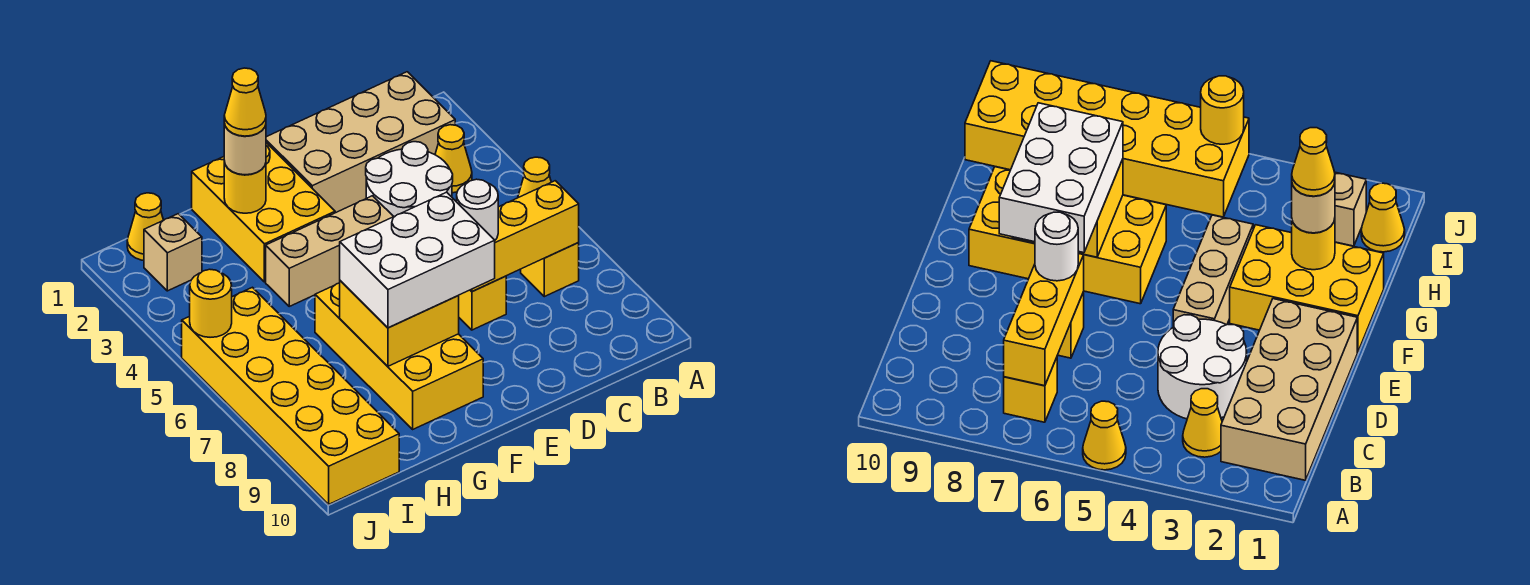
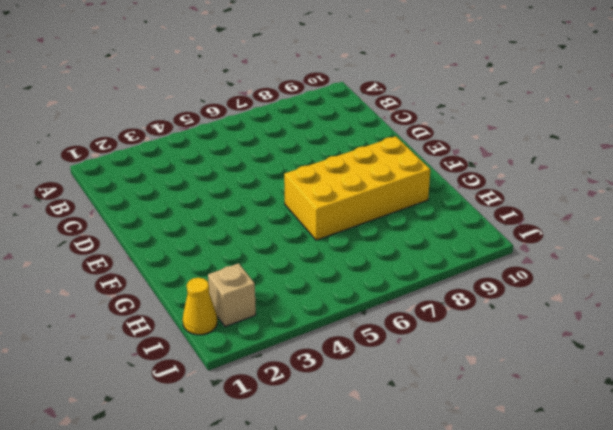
none -> yellow 1x1 cone [518,157,551,198]
none -> tan 2x4 brick [266,72,455,213]
none -> yellow 1x1 cone [435,125,472,193]

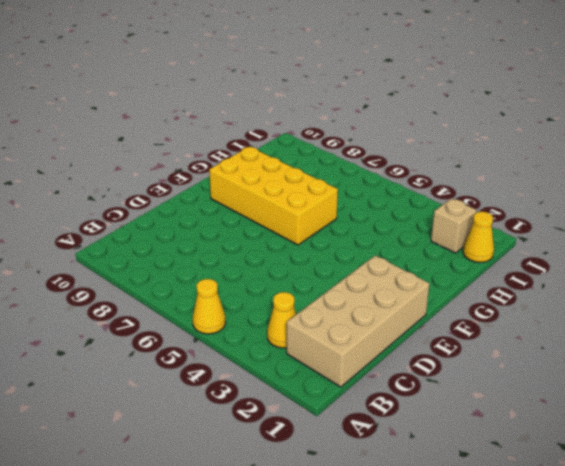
none -> yellow 1x1 brick [521,242,579,297]
none -> white 2x2 round brick [366,142,453,216]
none -> yellow 1x1 brick [458,276,506,330]

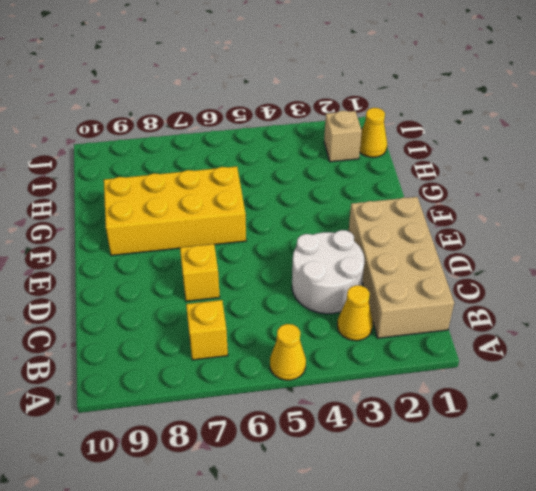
none -> tan 1x3 brick [266,196,394,306]
none -> yellow 2x3 brick [192,143,335,282]
none -> yellow 2x6 brick [182,287,399,504]

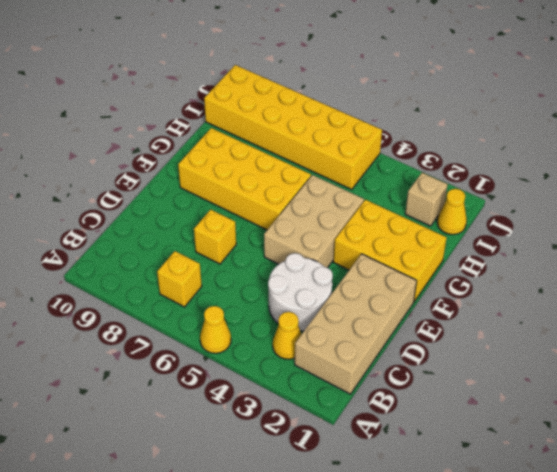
tan 2x3 brick [264,175,364,268] -> tan 1x3 brick [266,196,394,306]
none -> yellow 1x3 brick [471,181,579,292]
none -> yellow 2x2 brick [340,281,459,366]
none -> yellow 1x1 round brick [224,161,266,213]

